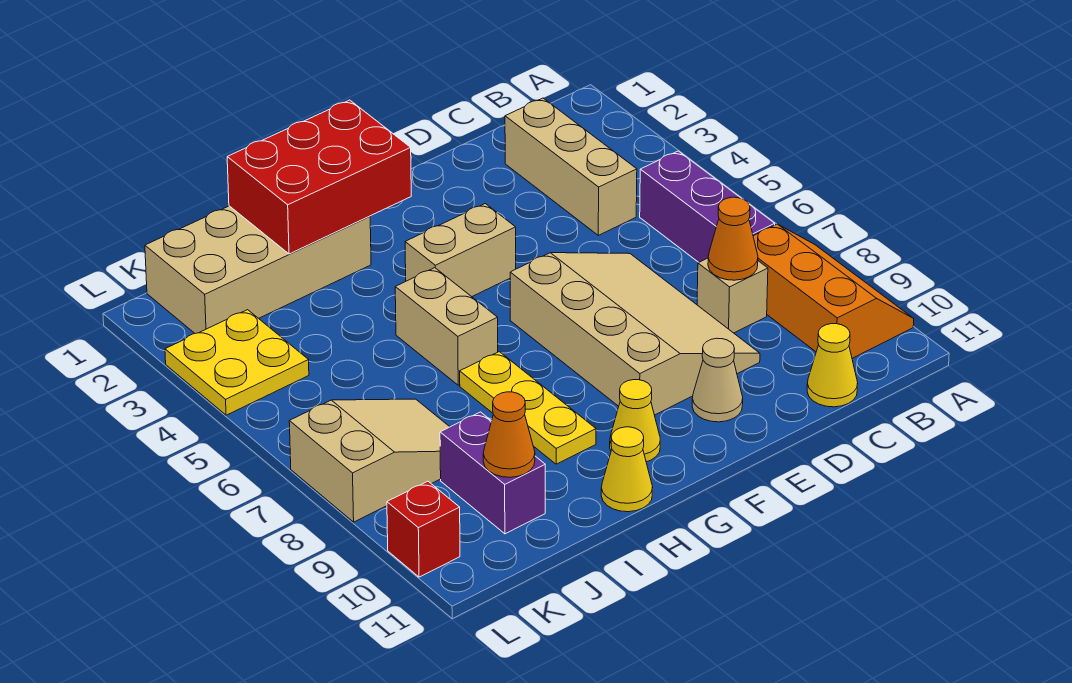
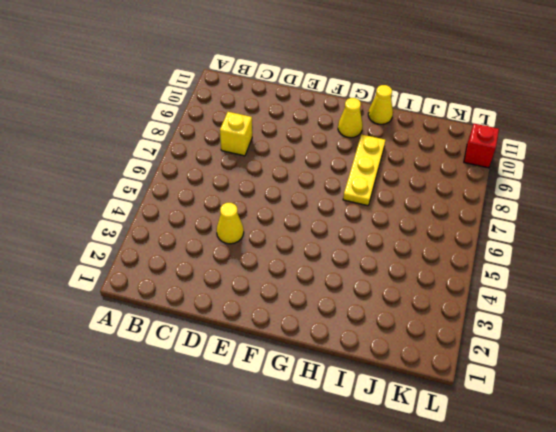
yellow 1x1 brick [220,112,252,156] -> tan 1x1 brick [697,258,768,333]
yellow 1x1 cone [217,203,244,244] -> yellow 1x1 cone moved to [807,324,858,407]
none -> orange 2x3 slope [753,224,914,358]
none -> purple 1x3 brick [640,151,775,262]
none -> tan 1x3 brick [505,98,637,235]

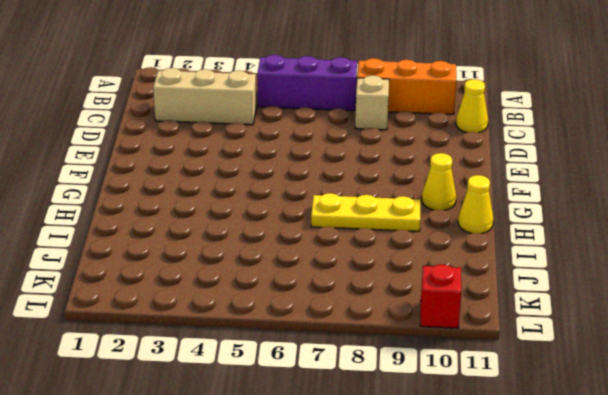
none -> tan 3x4 slope [510,253,760,415]
none -> tan 1x1 cone [692,338,743,422]
none -> tan 1x2 brick [405,204,516,297]

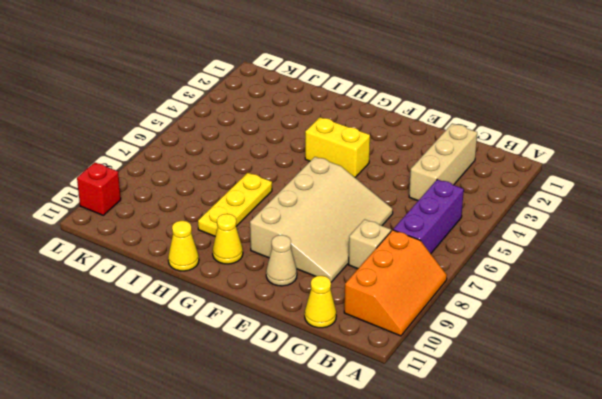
yellow 1x2 brick [305,117,370,177] -> tan 1x2 brick [405,204,516,297]
none -> tan 2x4 brick [145,206,371,333]
none -> tan 1x2 brick [395,268,498,385]
none -> tan 2x3 slope [289,399,449,522]

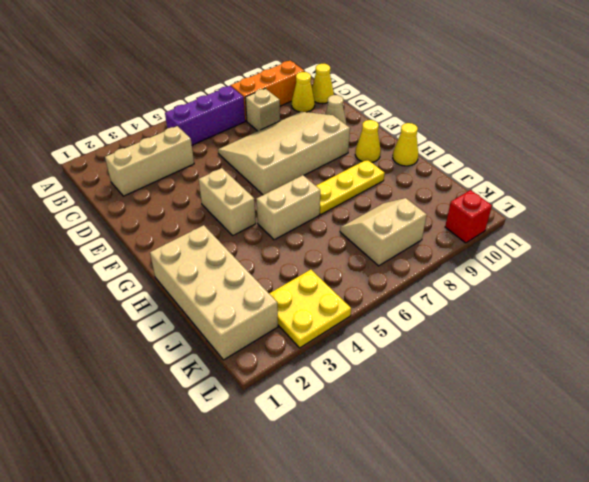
yellow 1x1 cone [292,72,315,112] -> none
tan 2x2 slope [340,198,427,266] -> tan 2x3 slope [289,399,449,522]
none -> purple 1x2 brick [440,412,545,534]
none -> orange 1x1 cone [708,197,758,280]
none -> red 2x3 brick [227,100,411,254]

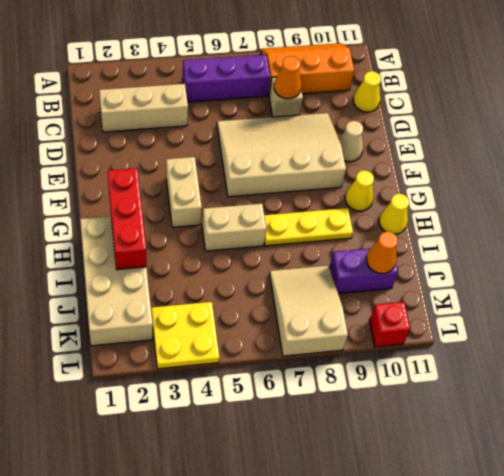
red 1x3 brick [108,168,146,270] -> red 2x3 brick [227,100,411,254]

